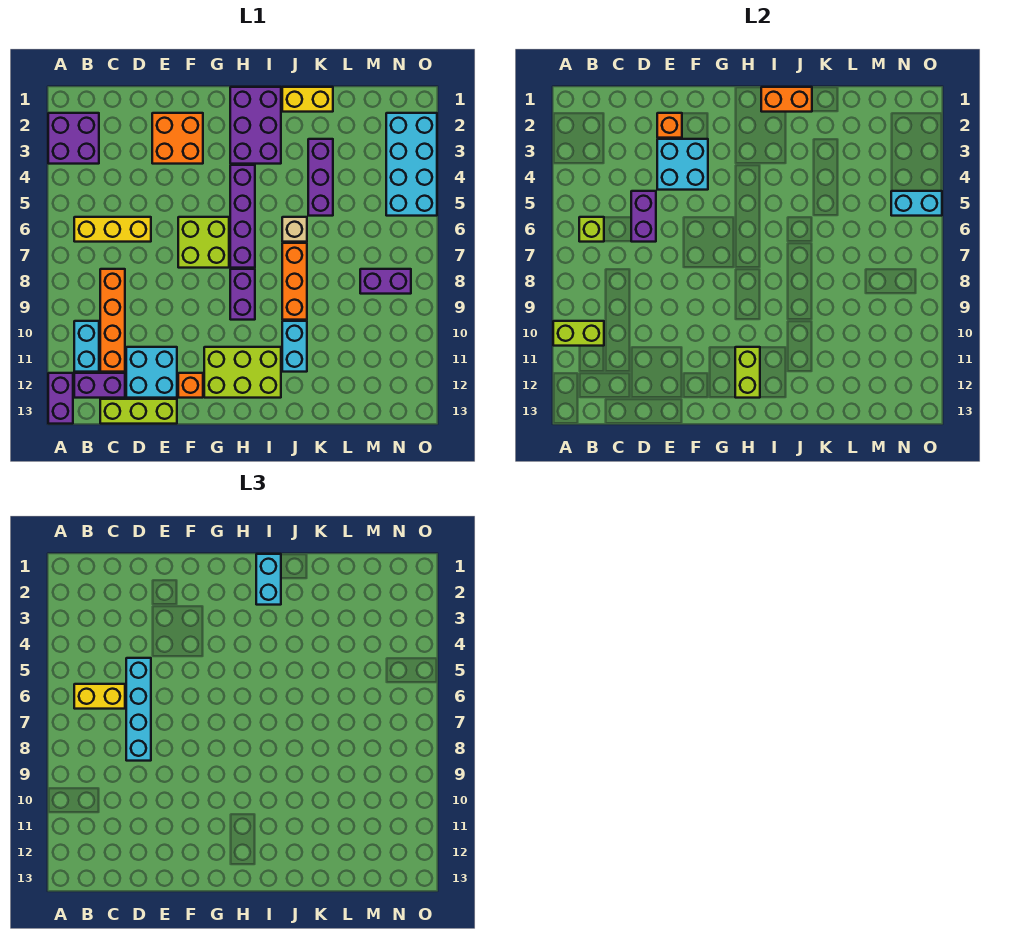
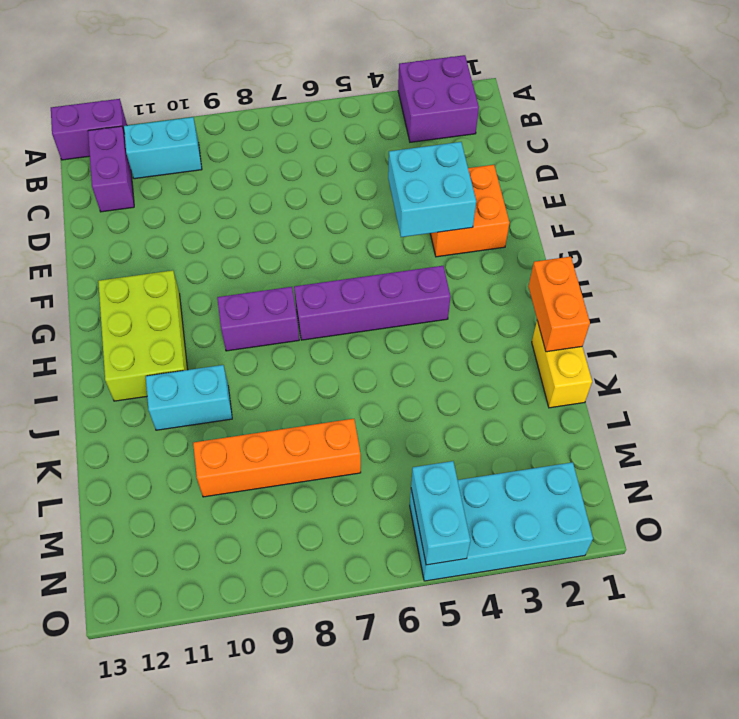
orange 1x4 brick [193,419,361,497] -> orange 1x4 brick moved to [100,269,125,372]
none -> yellow 1x3 brick [74,217,151,242]
none -> lime 1x3 brick [100,399,177,424]
none -> cyan 2x2 brick [126,347,177,398]
none -> lime 2x2 brick [178,217,229,268]

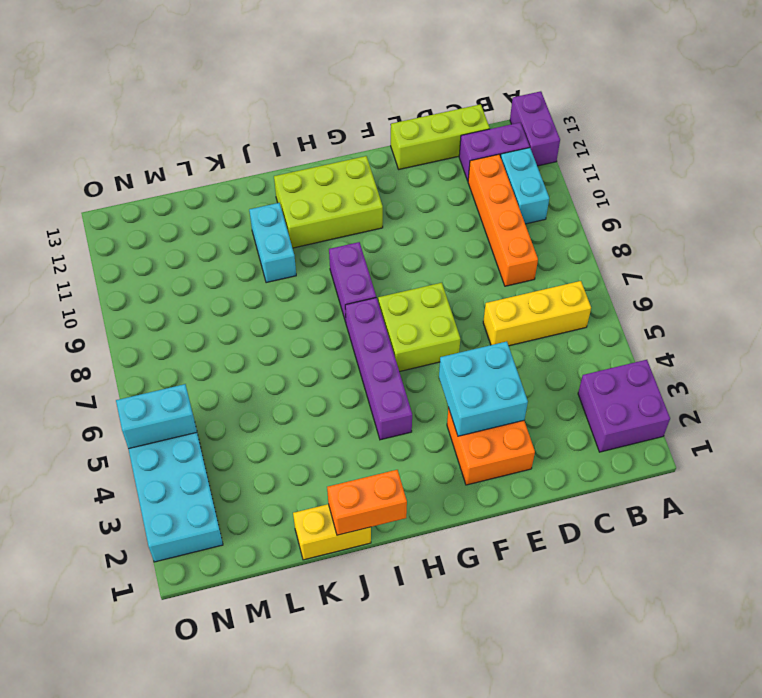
none -> cyan 2x2 brick [126,347,177,398]
none -> orange 1x1 brick [178,373,203,398]
none -> purple 2x3 brick [230,87,281,164]
none -> tan 1x1 brick [282,217,307,242]

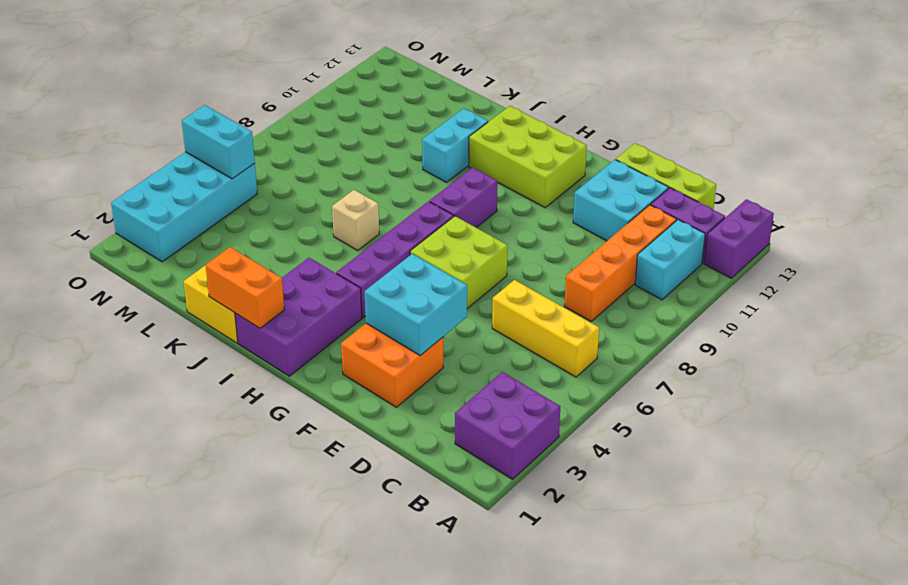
none -> orange 1x1 brick [178,373,203,398]
none -> orange 1x3 brick [282,243,307,320]
none -> purple 1x3 brick [308,139,333,216]
none -> purple 1x2 brick [360,269,411,294]

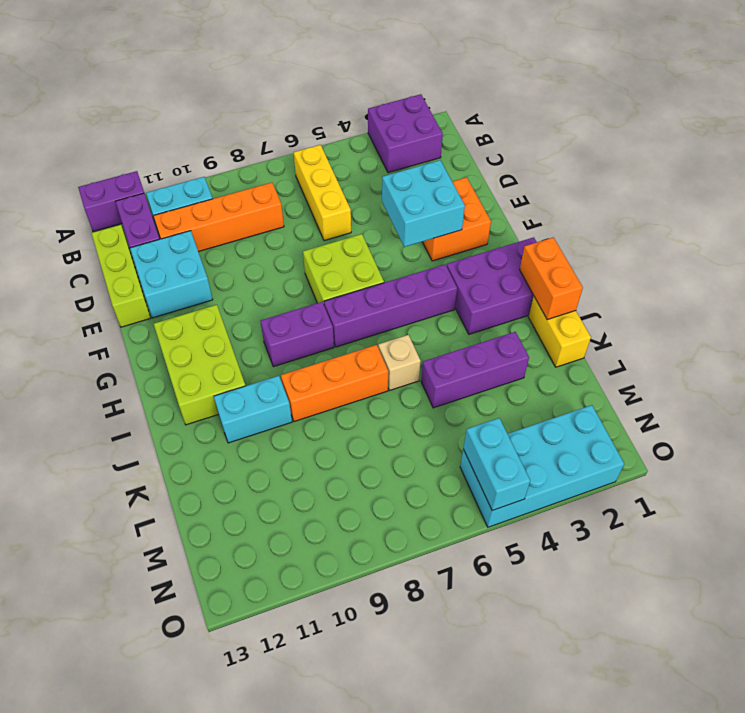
none -> orange 1x1 brick [178,373,203,398]
none -> purple 1x2 brick [360,269,411,294]
none -> lime 1x2 brick [553,321,604,346]
none -> lime 1x1 brick [579,217,604,242]

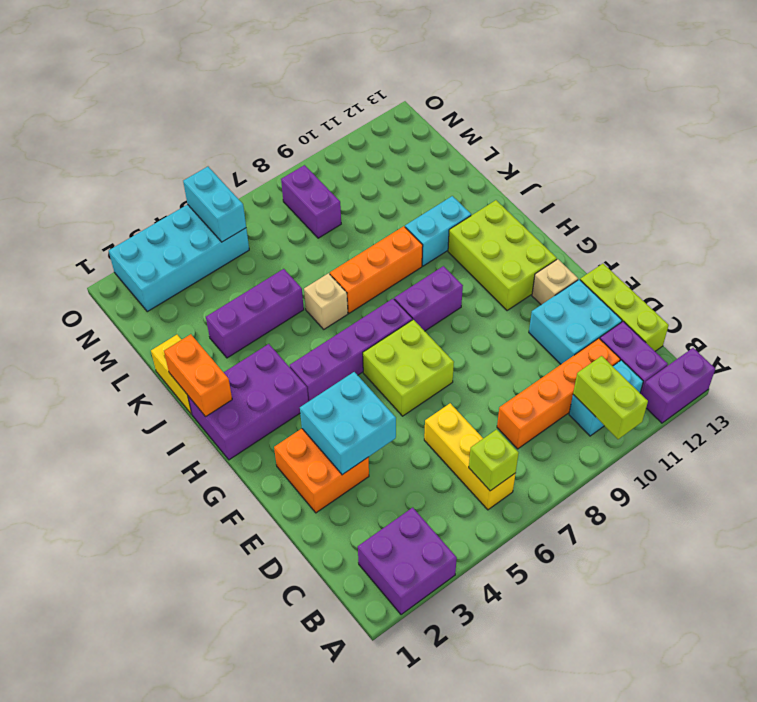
tan 1x1 brick [532,259,578,305] -> orange 1x1 brick [178,373,203,398]
none -> purple 1x2 brick [631,191,656,242]
none -> orange 1x1 brick [657,113,682,138]
none -> lime 1x2 brick [735,347,760,398]
none -> yellow 1x2 brick [74,684,125,709]

